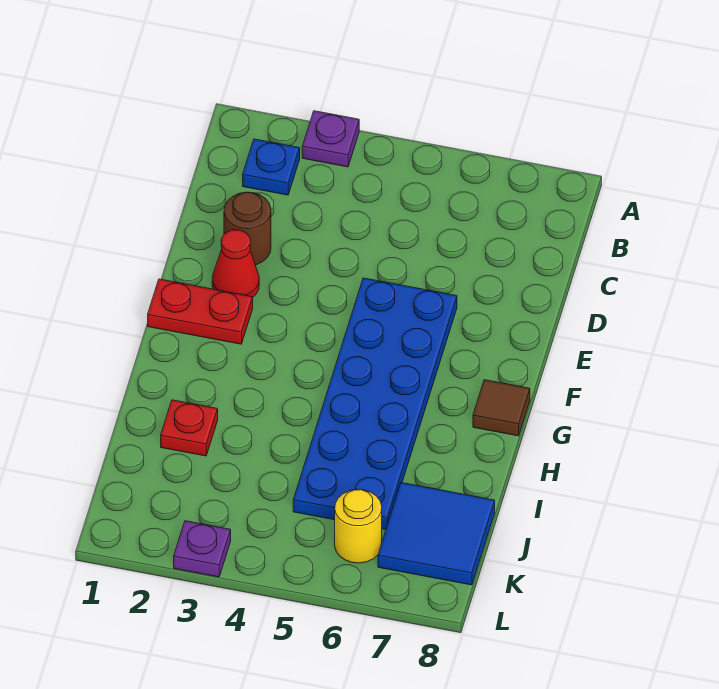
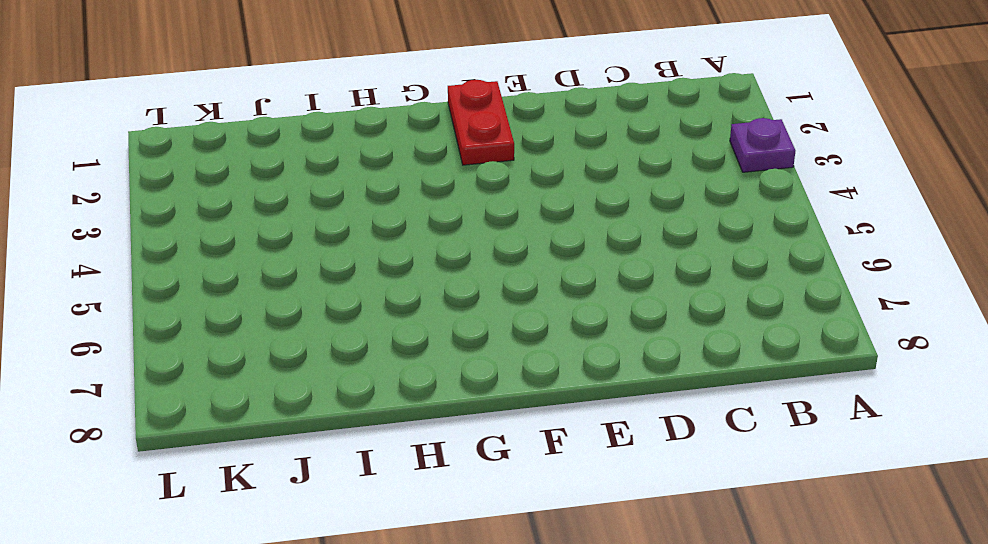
none -> blue 1x1 plate [243,139,300,195]
none -> brown 1x1 round brick [224,192,271,265]

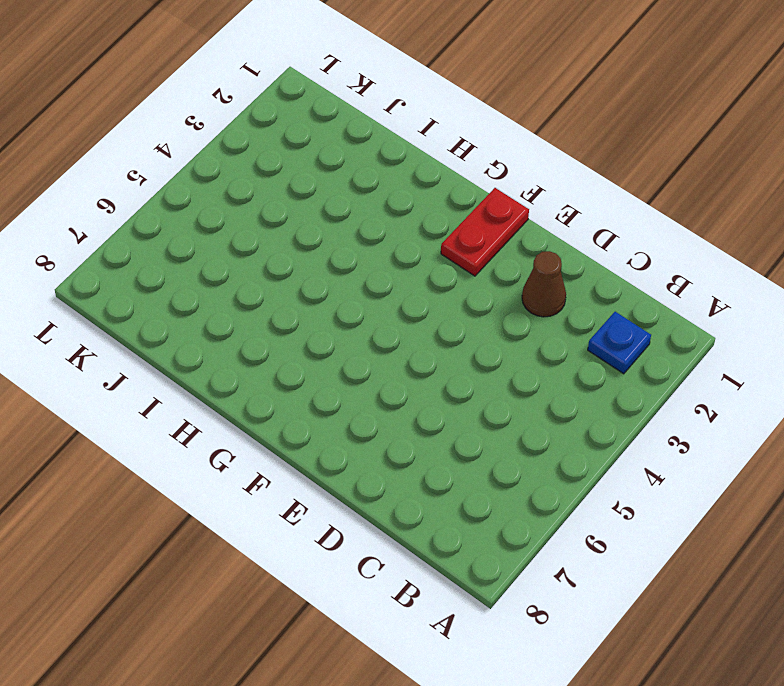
brown 1x1 cone [522,251,566,317] -> brown 1x1 round brick [224,192,271,265]
none -> purple 1x1 plate [302,111,359,167]
none -> red 1x1 cone [212,230,259,297]

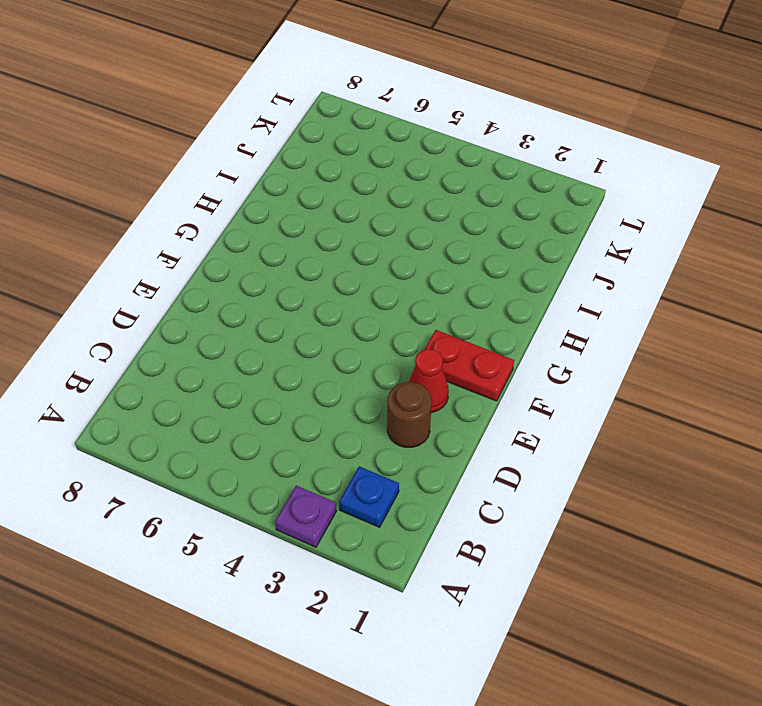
none -> blue 2x6 plate [293,278,457,529]
none -> brown 1x1 tile [473,380,530,436]

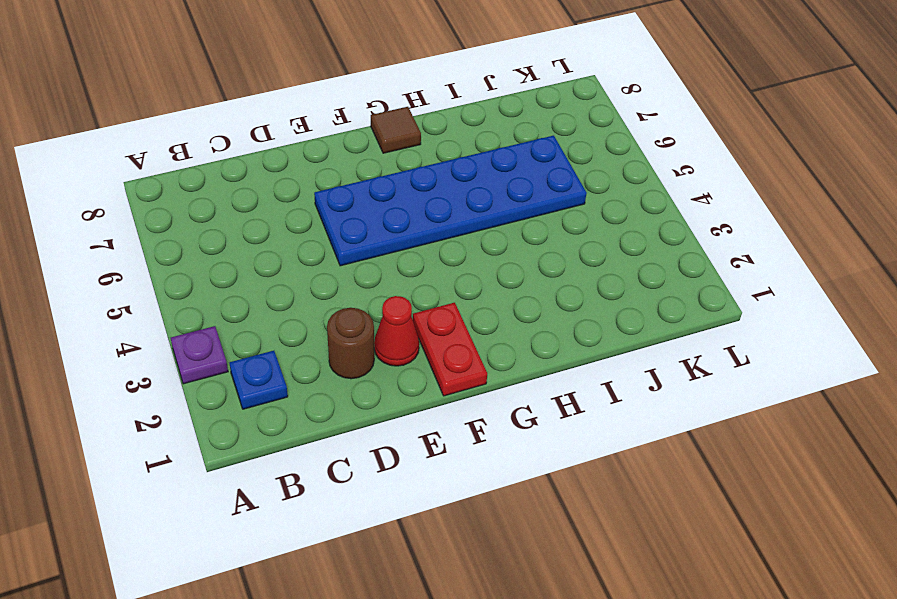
none -> red 1x1 plate [161,400,218,456]
none -> blue 2x2 tile [378,483,495,585]

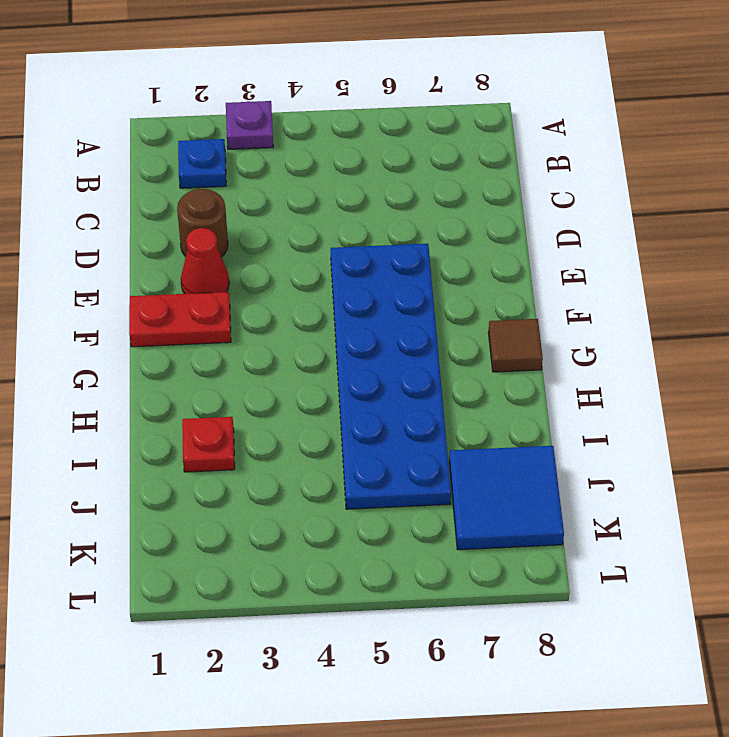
none -> yellow 1x1 round brick [335,489,382,563]
none -> purple 1x1 plate [174,521,231,577]

